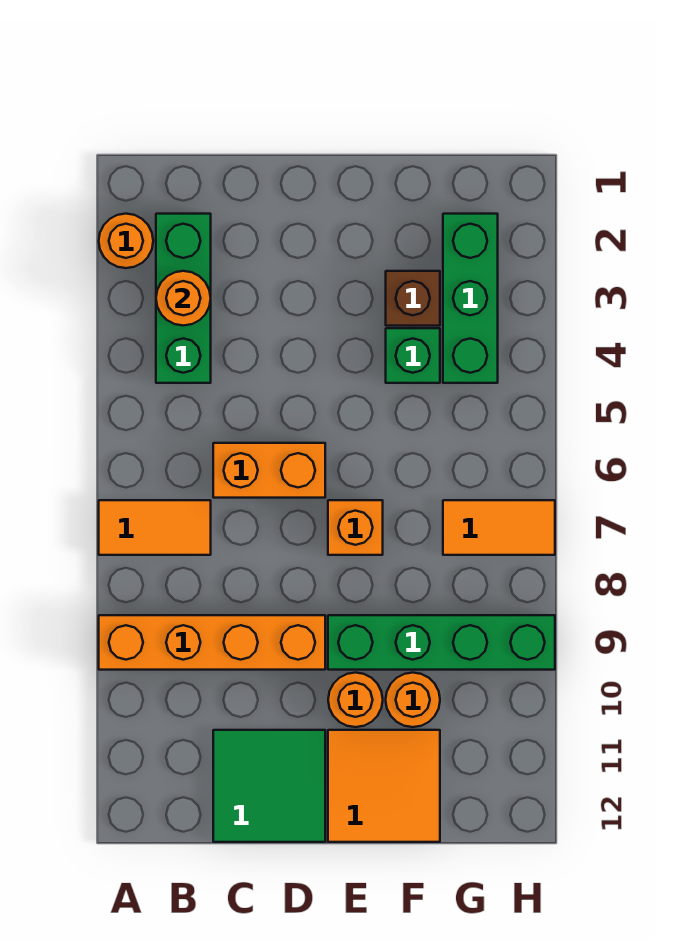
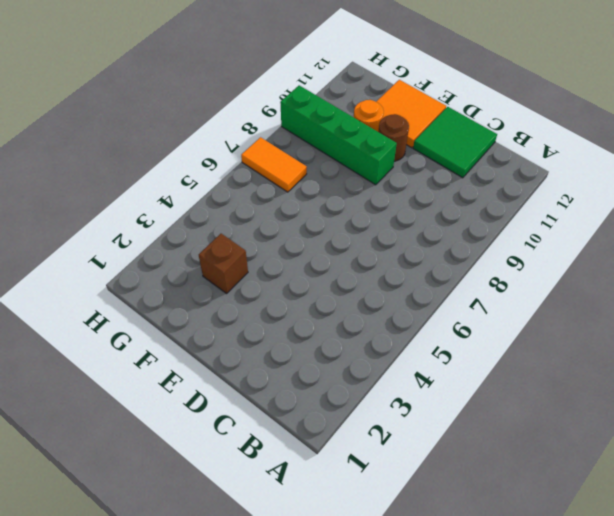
brown 1x1 round brick [378,114,409,161] -> orange 1x1 round brick [328,673,383,727]
none -> orange 1x1 round brick [99,214,153,268]
none -> orange 1x2 tile [99,500,211,555]
none -> orange 1x4 brick [99,615,325,670]

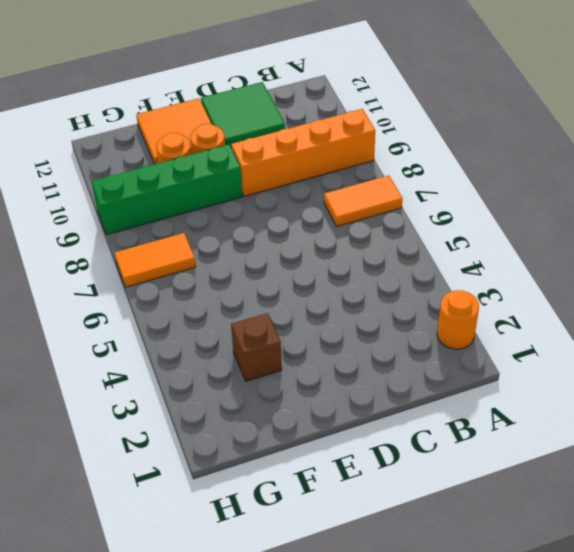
none -> green 1x3 brick [156,214,211,383]
none -> orange 1x2 brick [213,443,325,498]
none -> orange 1x1 brick [328,500,383,555]

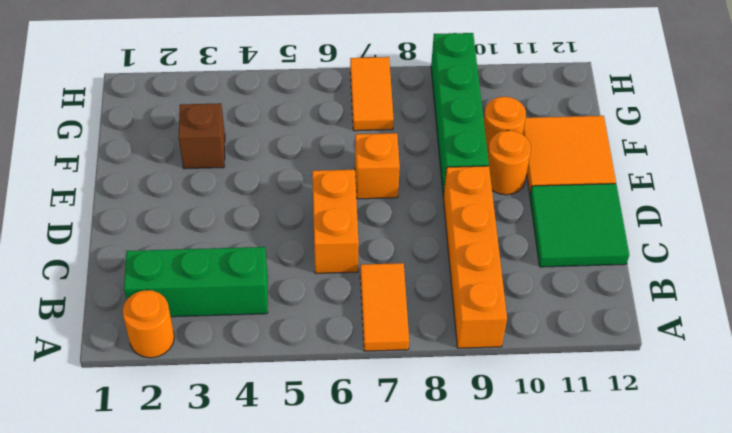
none -> green 1x1 brick [386,328,440,383]
none -> green 1x3 brick [443,214,498,383]
none -> orange 1x1 round brick [156,271,211,326]

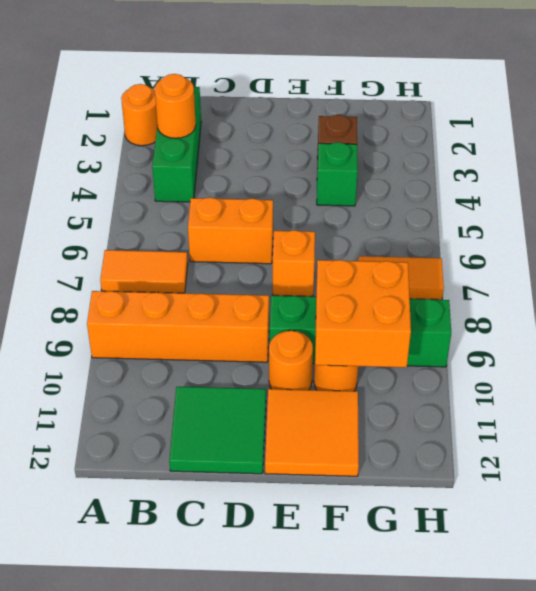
orange 2x2 brick [315,260,411,367] -> none
none -> green 1x3 brick [443,214,498,383]

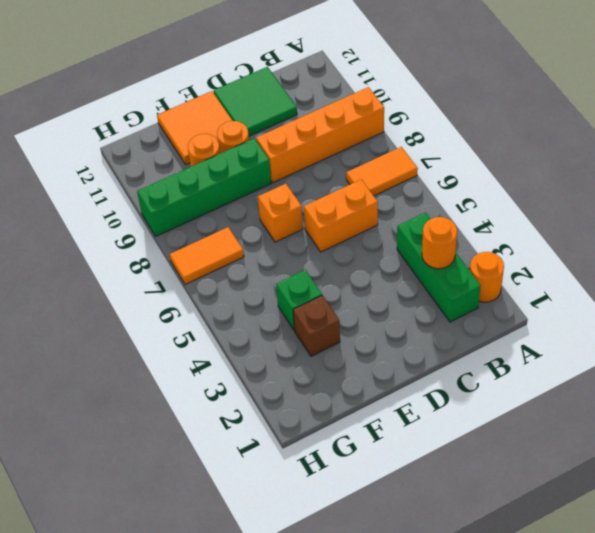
none -> green 1x3 brick [443,214,498,383]

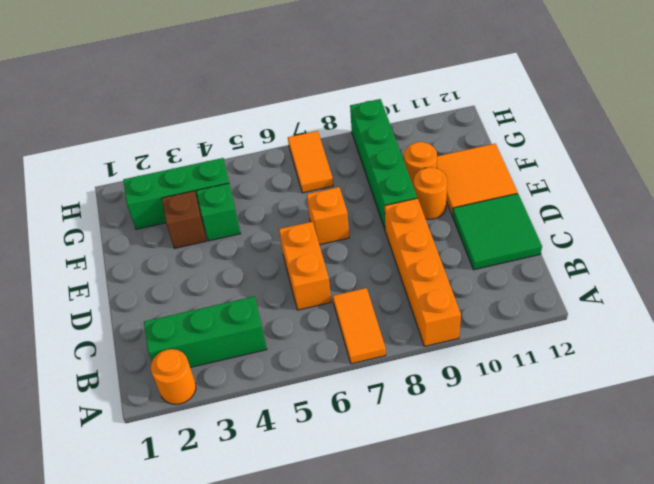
none -> orange 1x1 round brick [156,271,211,326]

